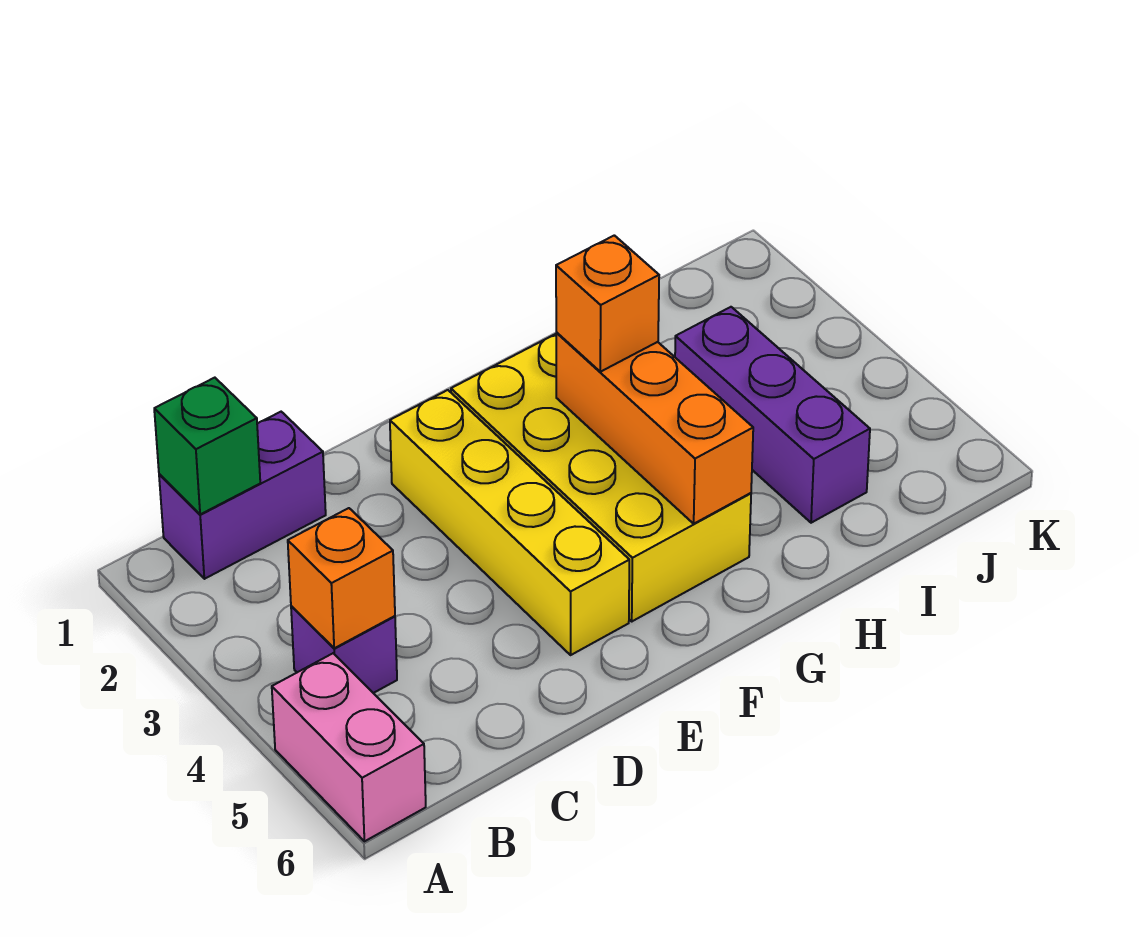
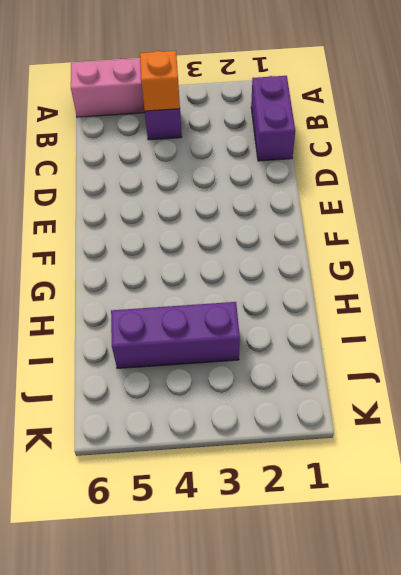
none -> yellow 1x4 brick [390,390,629,655]
none -> yellow 2x4 brick [451,334,751,621]

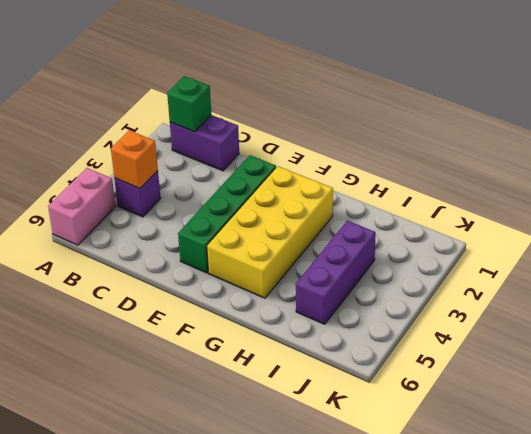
green 1x4 brick [178,155,276,273] -> yellow 1x4 brick [390,390,629,655]
none -> orange 1x3 brick [556,332,753,524]
none -> orange 1x1 brick [556,235,659,372]

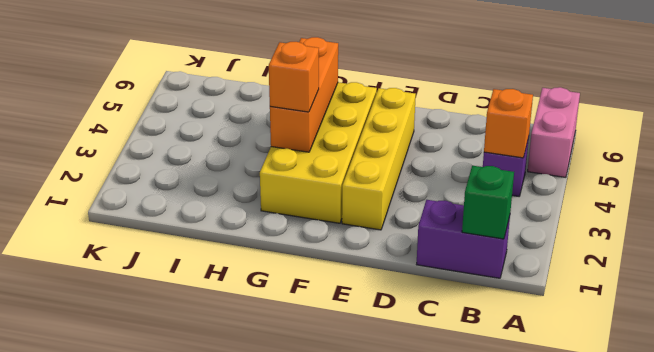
none -> purple 1x3 brick [675,307,870,523]

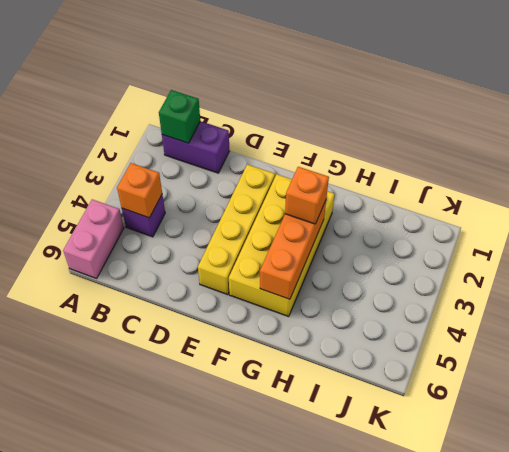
none -> purple 1x3 brick [675,307,870,523]

